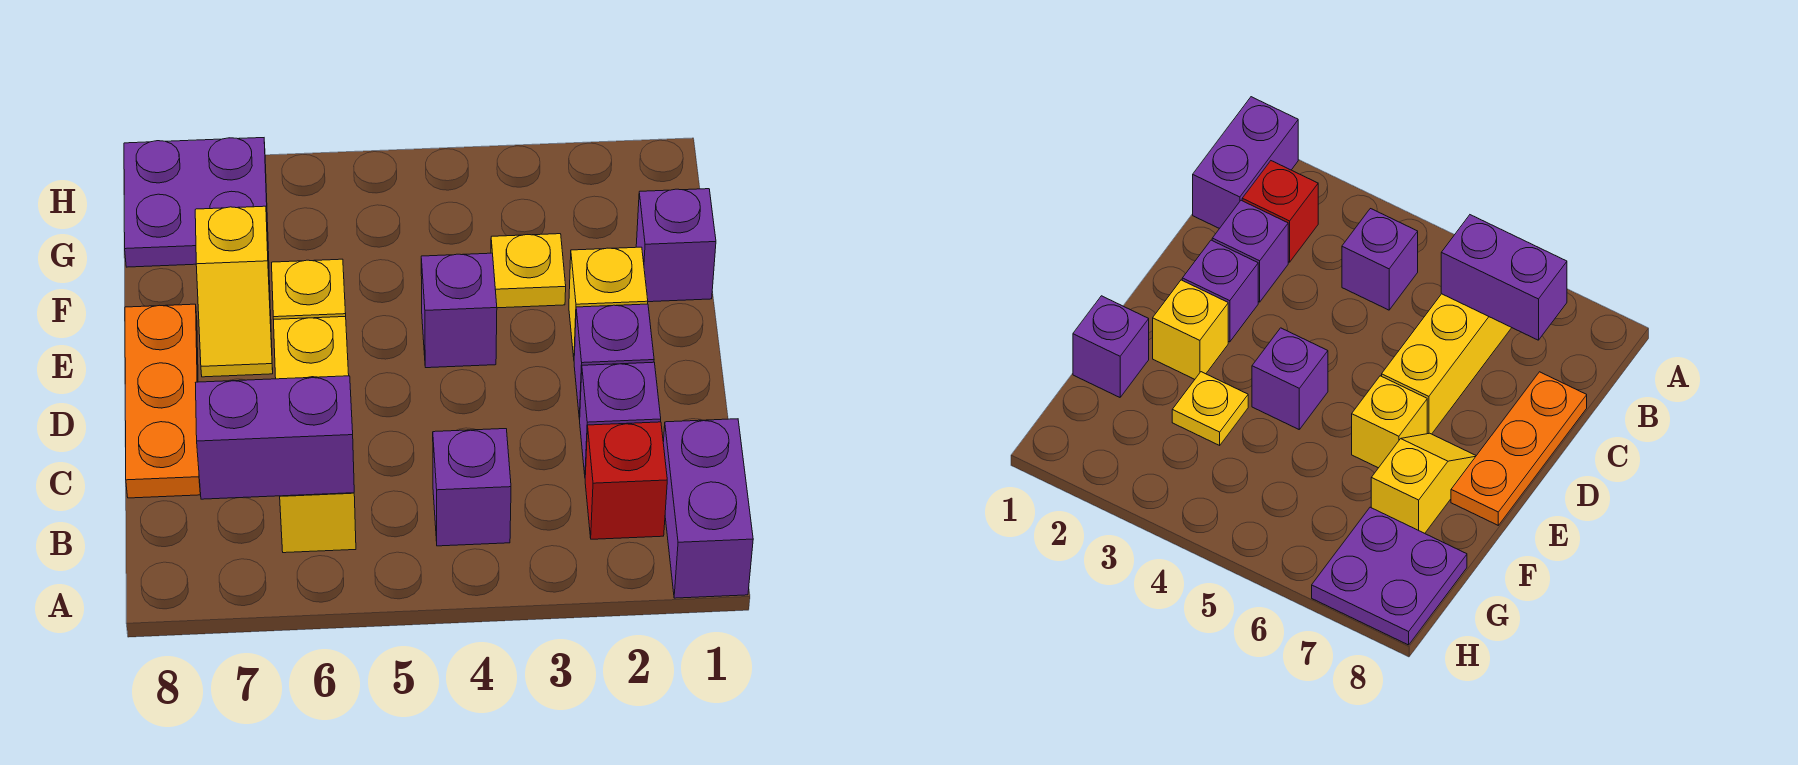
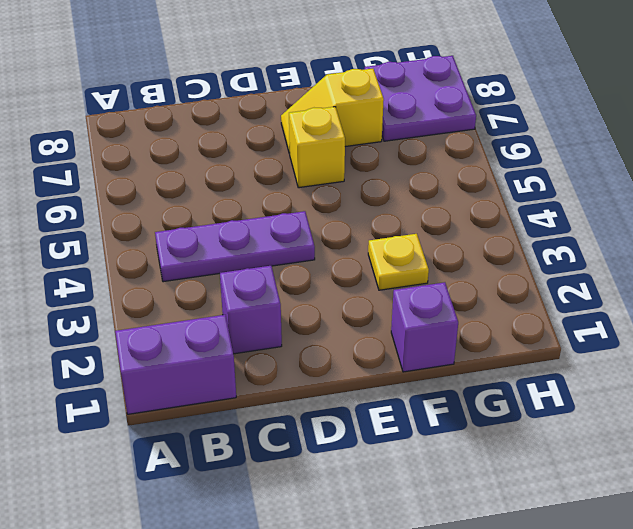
purple 1x3 plate [155,211,315,282] -> purple 1x1 brick [433,429,511,546]
none -> red 1x1 brick [585,422,667,539]
none -> yellow 1x3 brick [273,317,356,553]
none -> orange 1x3 plate [125,304,200,498]

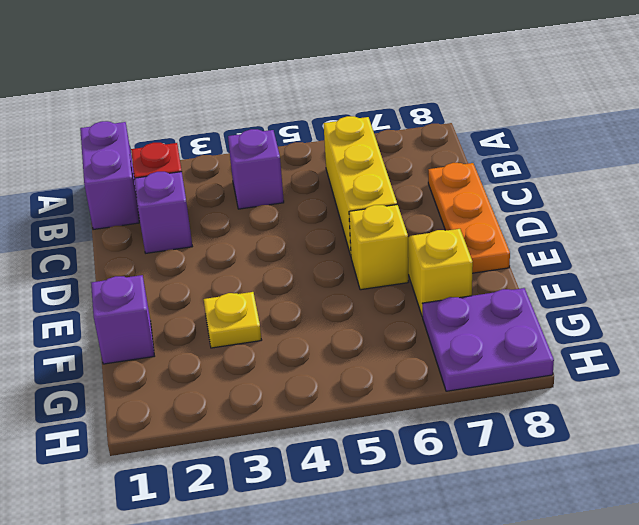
none -> purple 1x1 brick [574,304,654,419]
none -> yellow 1x1 brick [569,247,648,357]
none -> purple 1x1 brick [421,253,497,368]

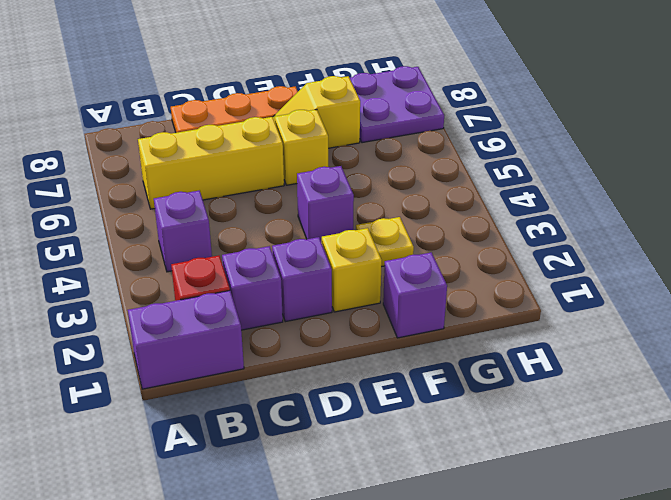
none -> purple 1x2 brick [196,376,354,499]

